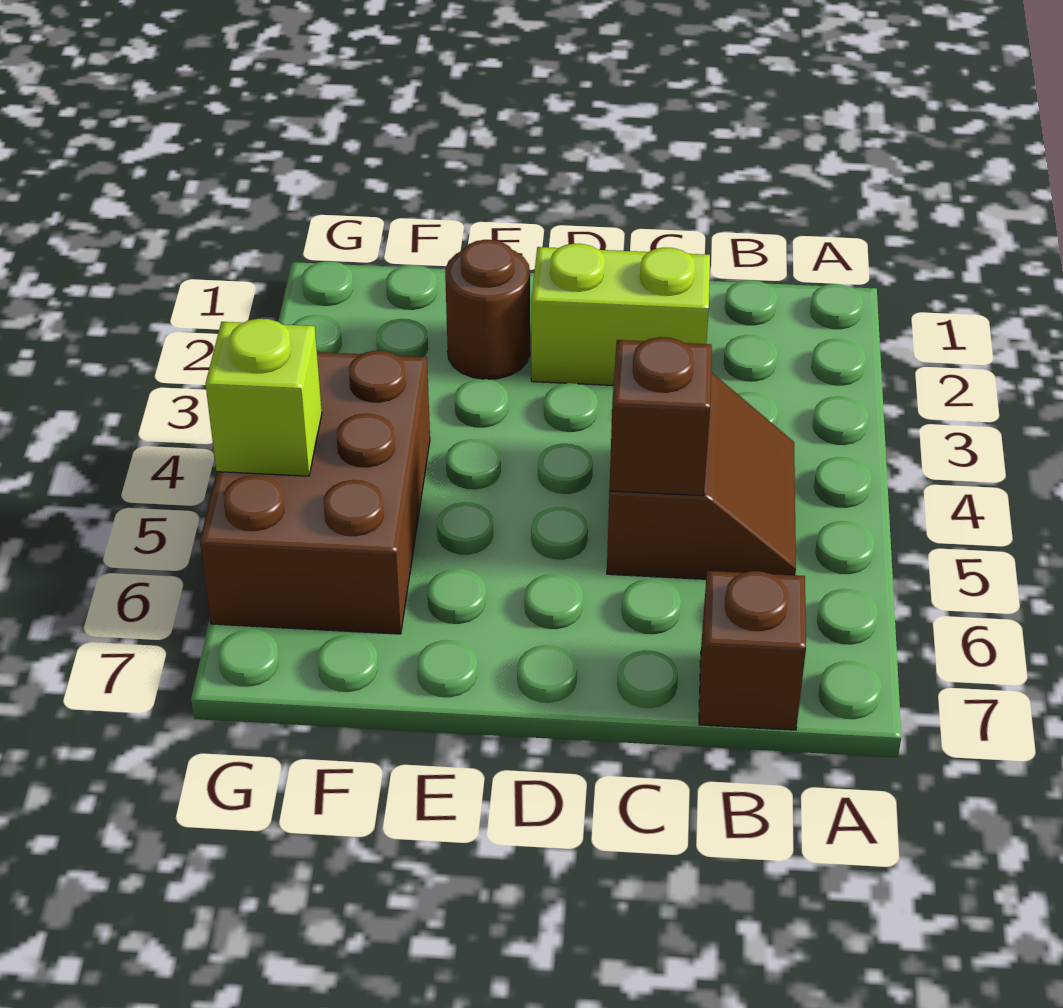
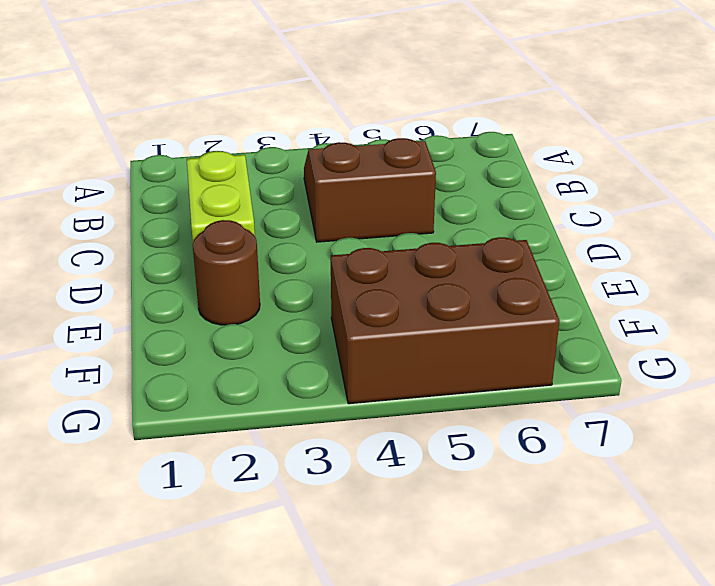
none -> brown 1x1 brick [699,571,806,730]
none -> brown 1x1 brick [609,337,712,496]

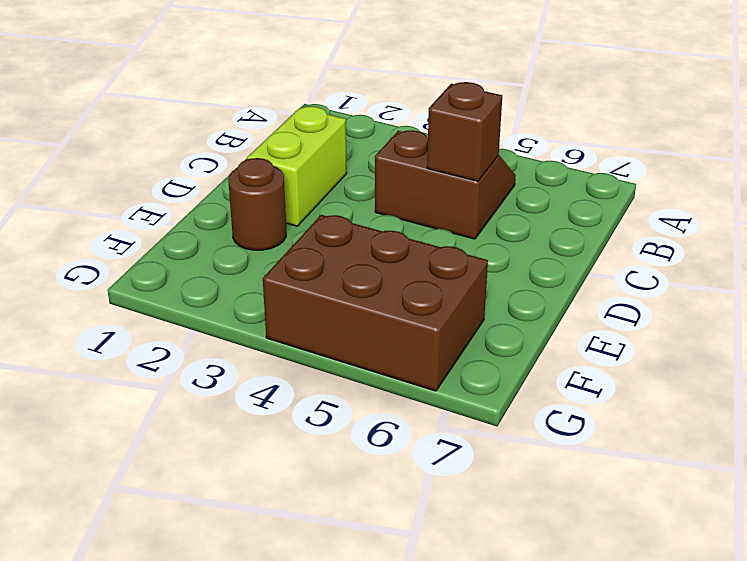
none -> brown 1x1 brick [699,571,806,730]
none -> lime 1x1 brick [205,319,322,476]

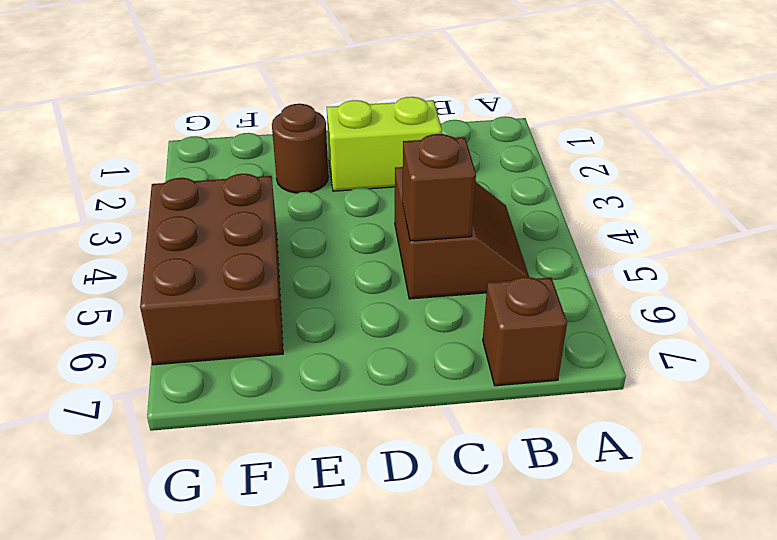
none -> lime 1x1 brick [205,319,322,476]

